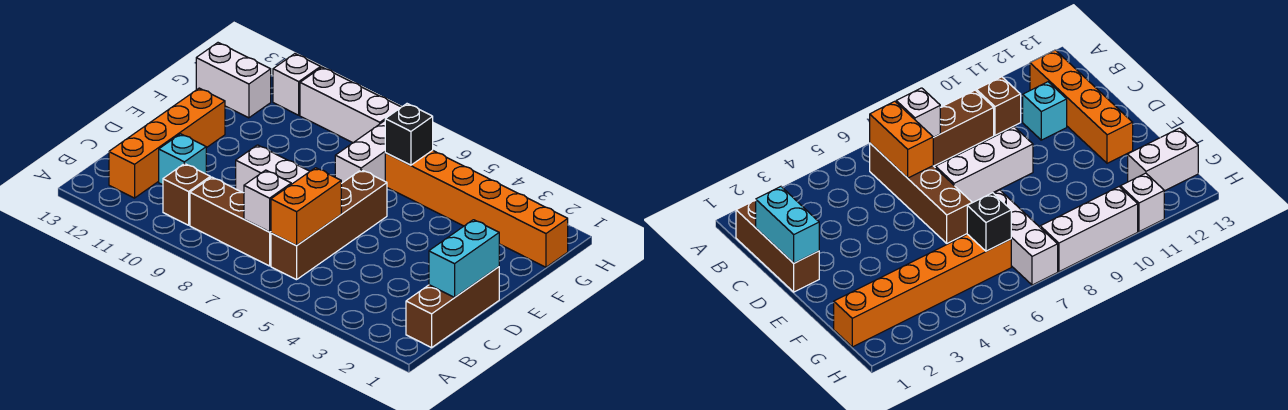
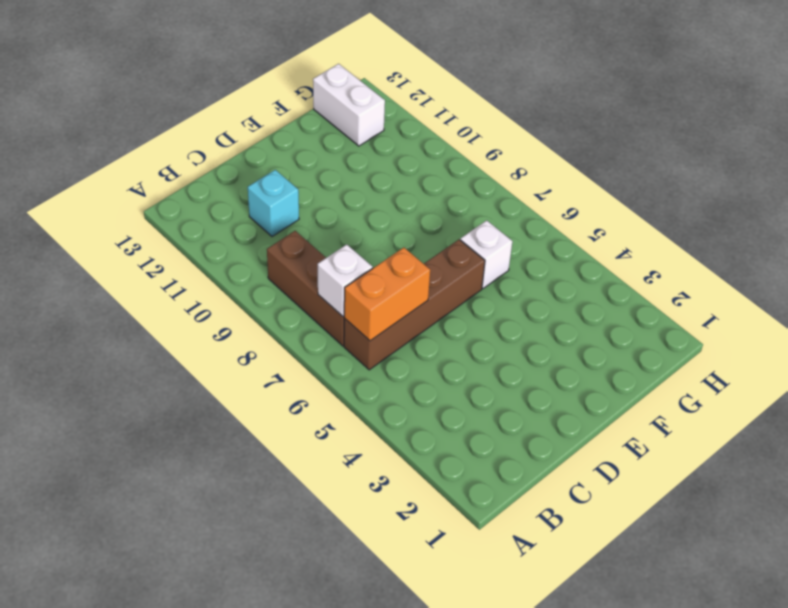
white 1x1 brick [460,220,513,289] -> white 1x1 brick moved to [273,54,321,115]
none -> brown 1x3 brick [406,267,499,348]
none -> brown 1x1 brick [163,164,210,225]
none -> orange 1x4 brick [109,88,225,198]

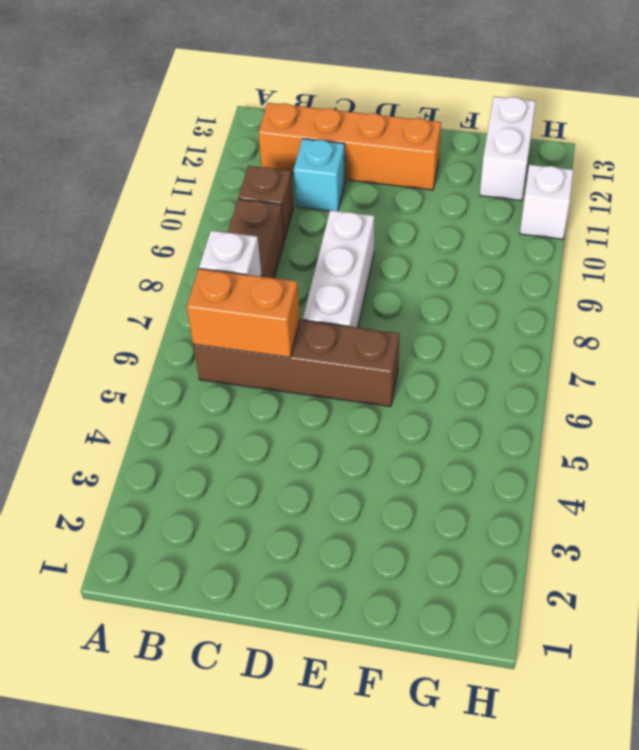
none -> brown 1x3 brick [406,267,499,348]
none -> white 1x3 brick [335,121,385,184]
none -> orange 1x6 brick [385,150,568,267]

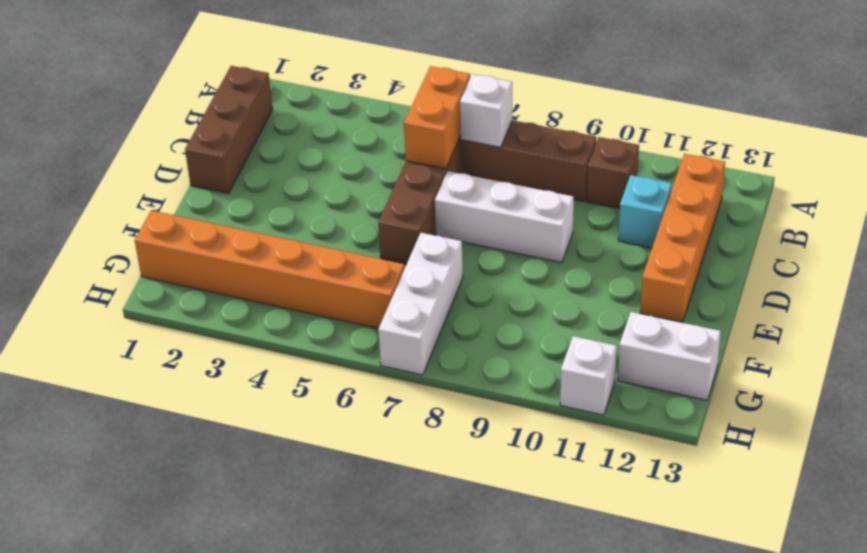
none -> white 1x3 brick [300,67,401,143]
none -> cyan 1x2 brick [429,220,499,297]
none -> black 1x1 brick [385,104,433,165]

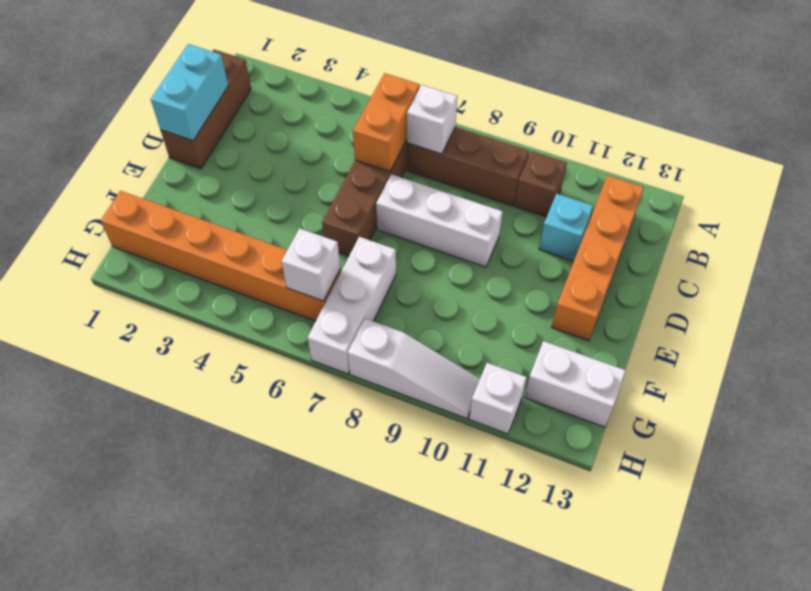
white 1x1 brick [282,228,340,301] -> black 1x1 brick [385,104,433,165]
white 1x3 slope [348,318,480,419] -> white 1x3 brick [300,67,401,143]

